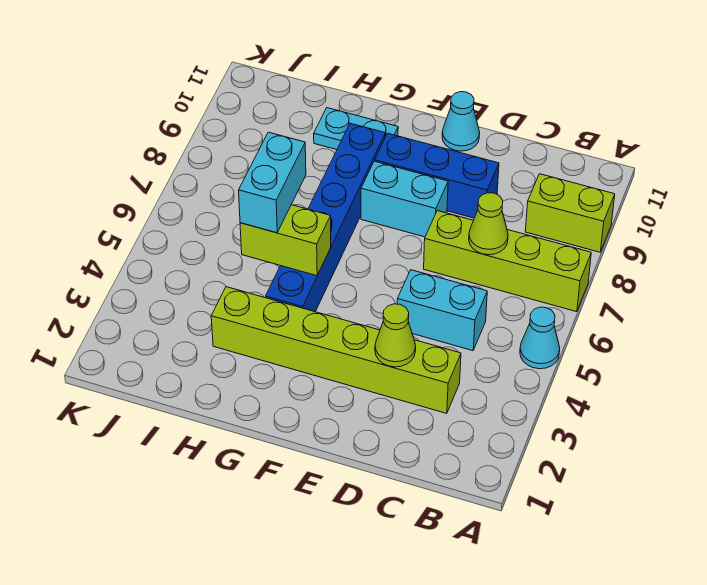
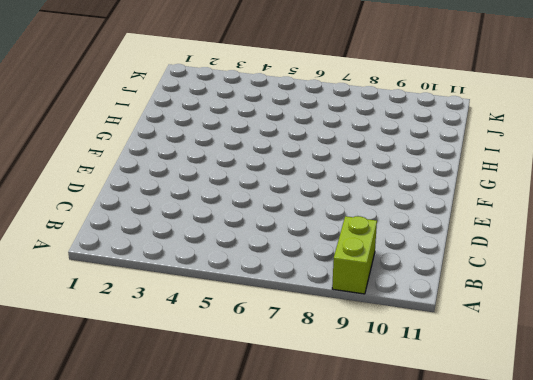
none -> cyan 1x1 cone [520,307,560,369]
none -> lime 1x4 brick [424,211,591,312]
none -> lime 1x6 brick [211,287,461,413]

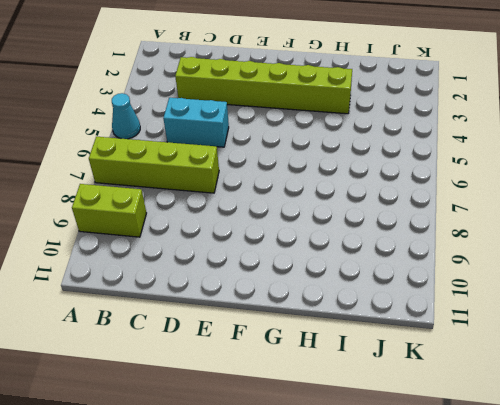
none -> blue 1x3 brick [375,133,499,218]
none -> cyan 1x2 brick [361,161,448,237]
none -> cyan 1x1 cone [442,92,480,151]

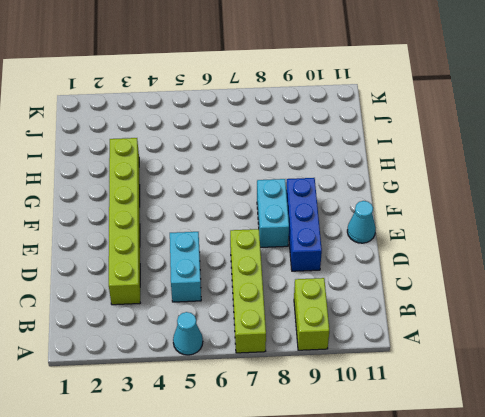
none -> blue 1x6 brick [266,123,386,312]
none -> cyan 1x2 plate [314,108,398,150]
none -> lime 1x1 cone [469,193,508,255]

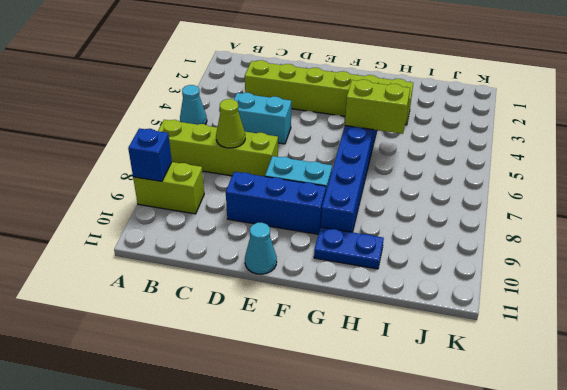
blue 1x1 brick [128,128,172,181] -> none
blue 1x2 plate [314,227,384,269] -> cyan 1x2 plate [314,108,398,150]
none -> lime 1x1 cone [375,304,416,367]
none -> cyan 1x2 brick [239,132,306,233]

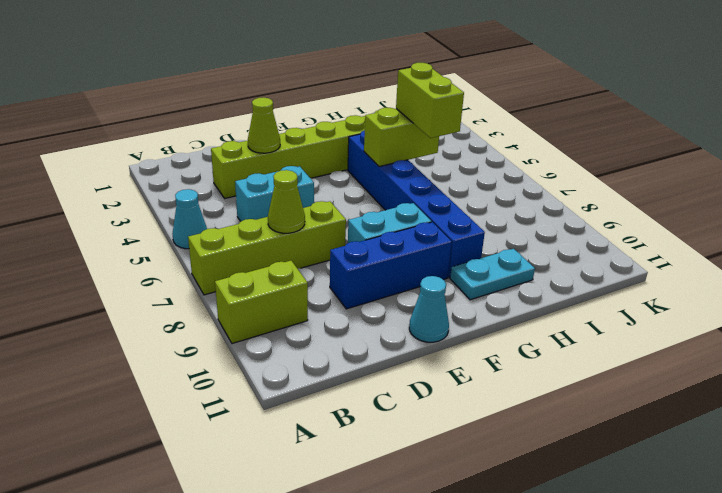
lime 1x2 brick [396,63,464,138] -> cyan 1x2 brick [239,132,306,233]

